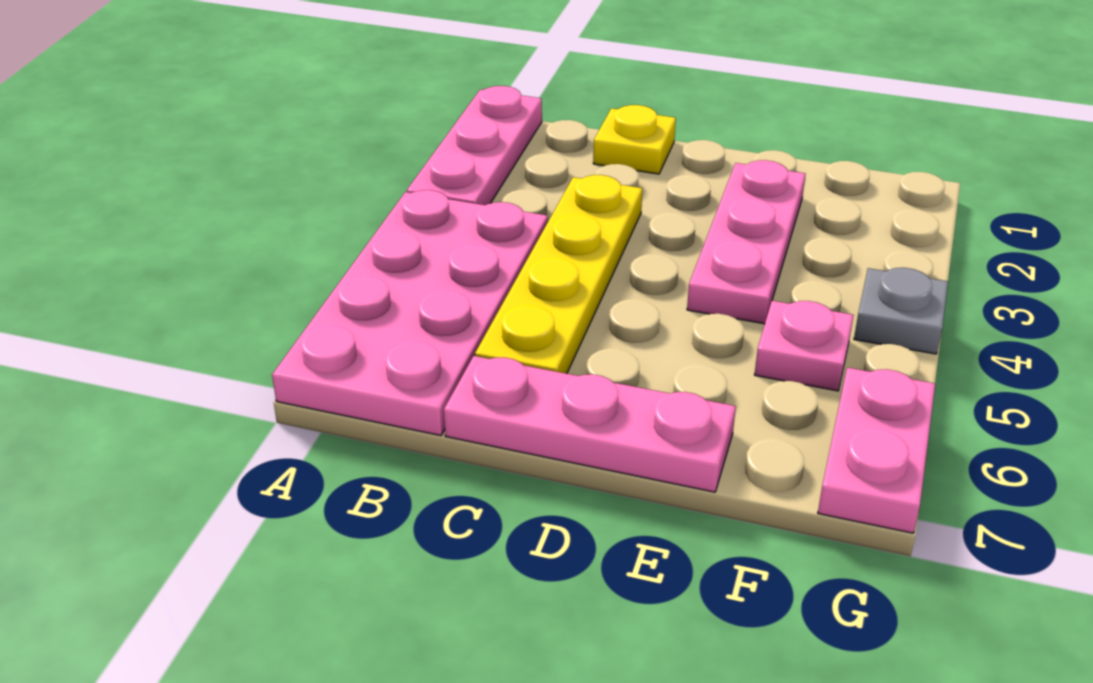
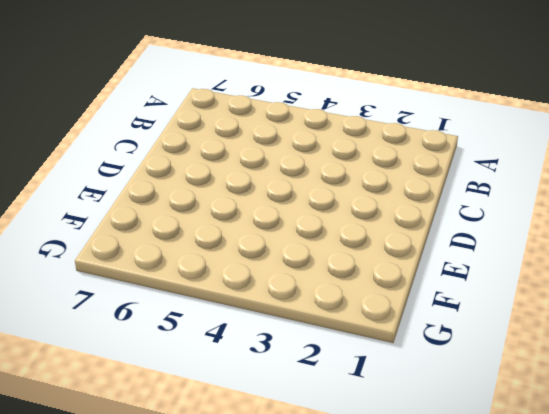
none -> pink 1x3 plate [407,86,542,205]
none -> pink 2x4 plate [272,190,548,436]

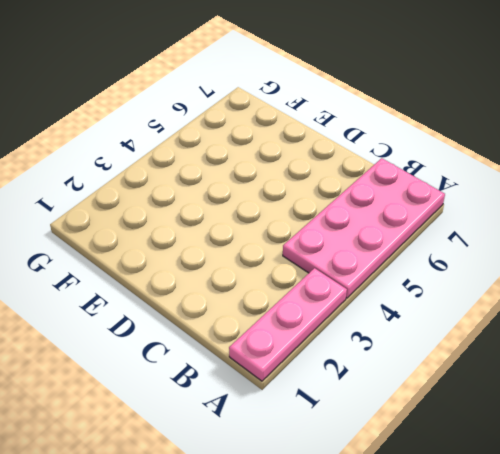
none -> yellow 1x1 plate [593,105,676,174]
none -> yellow 1x4 plate [475,175,642,374]

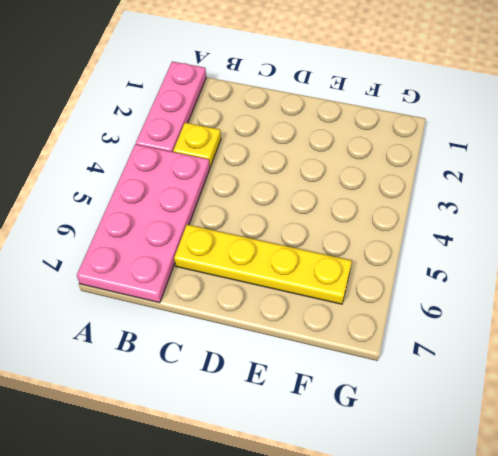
yellow 1x1 plate [173,123,221,167] -> yellow 1x1 plate moved to [593,105,676,174]
yellow 1x4 plate [174,225,352,304] -> yellow 1x4 plate turned to [475,175,642,374]
none -> pink 1x3 plate [444,356,736,492]
none -> pink 1x3 plate [687,160,805,324]

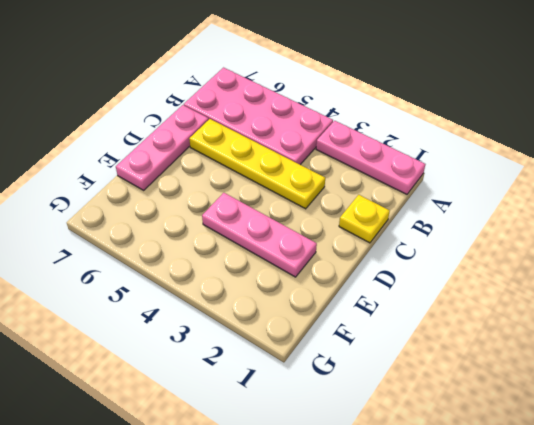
none -> pink 1x1 plate [755,301,854,391]
none -> grey 1x1 plate [854,268,948,354]

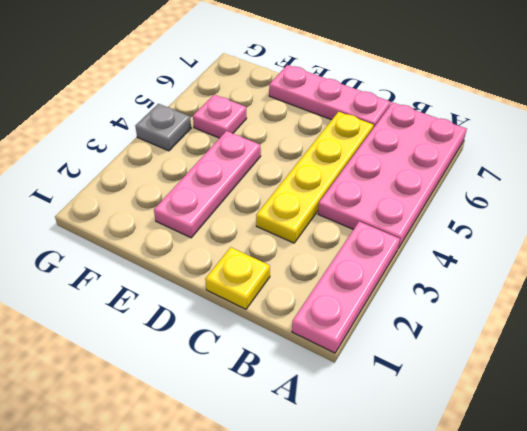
none -> pink 1x2 plate [818,368,935,533]

